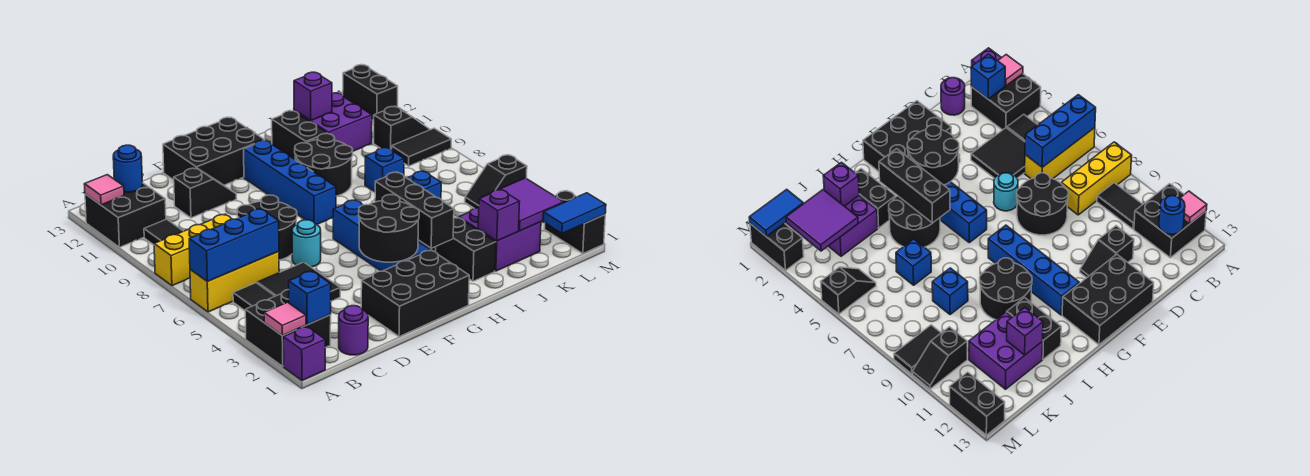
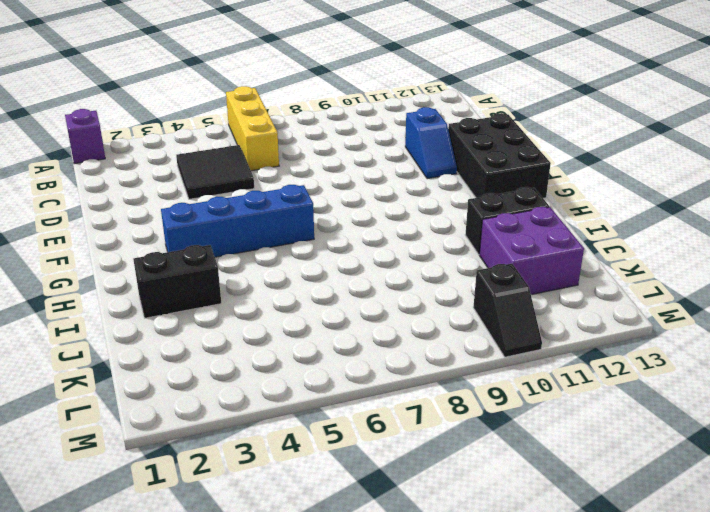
blue 1x2 slope [405,107,457,179] -> black 1x2 slope [174,168,237,218]
none -> black 2x2 brick [245,290,331,366]
none -> yellow 1x3 brick [154,214,232,286]
none -> black 2x2 brick [85,183,166,247]
none -> black 1x2 tile [233,283,275,310]

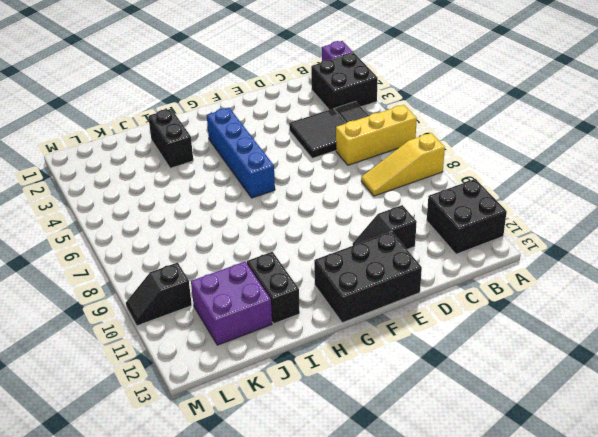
yellow 1x3 slope [361,133,445,196] -> yellow 1x3 brick [154,214,232,286]
none -> black 1x2 tile [144,219,183,245]
none -> purple 1x1 round brick [339,306,368,355]
none -> black 2x2 round brick [237,195,297,260]
none -> black 2x3 brick [361,250,469,337]

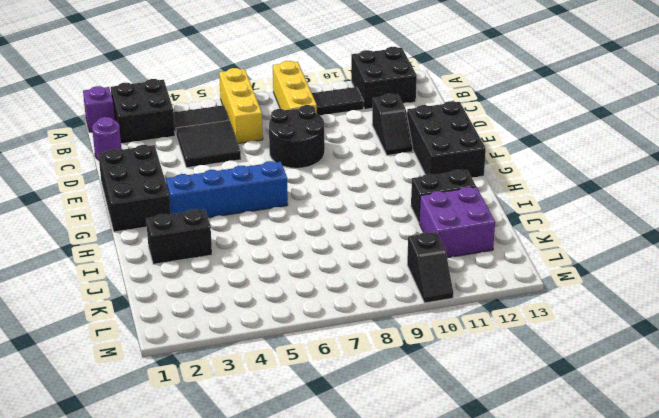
none -> cyan 1x1 round brick [292,220,321,267]
none -> blue 1x4 brick [244,140,336,225]
none -> black 2x2 round brick [889,196,940,247]
none -> black 2x2 round brick [295,134,353,196]

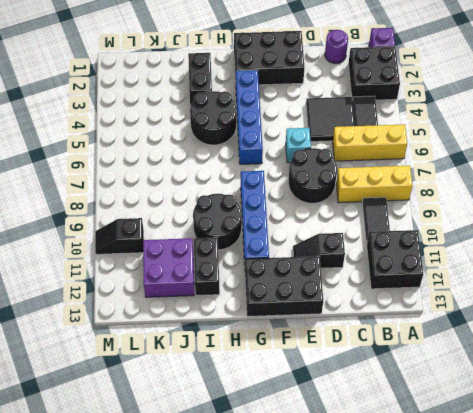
cyan 1x1 brick [286,128,311,163] -> cyan 1x1 round brick [292,220,321,267]
none -> purple 2x2 brick [458,208,541,271]
none -> blue 1x1 brick [407,171,441,199]
none -> blue 1x1 brick [365,147,404,192]
none -> black 1x2 slope [465,155,527,209]

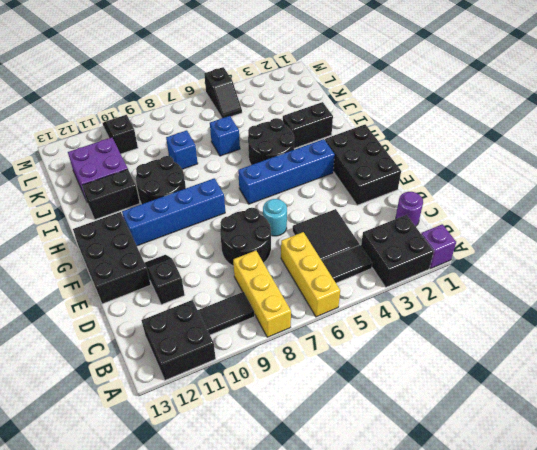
none -> purple 2x2 brick [458,208,541,271]
none -> black 1x2 tile [392,128,451,166]
none -> black 1x2 brick [544,191,605,254]
none -> black 1x2 brick [343,65,398,121]

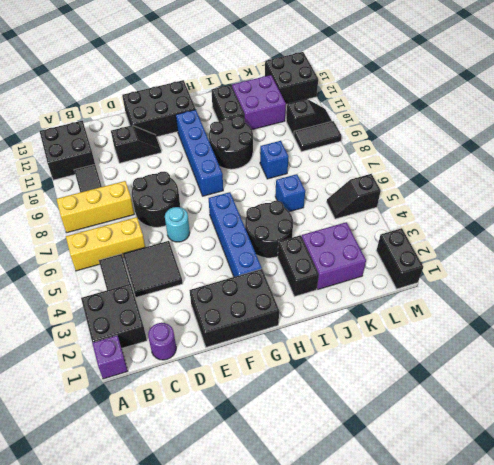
black 2x2 brick [265,52,318,104] -> black 1x2 brick [343,65,398,121]
none -> pink 1x1 tile [264,302,306,336]
none -> blue 1x3 brick [189,209,279,281]
none -> pink 1x1 tile [84,175,124,205]
none -> blue 1x1 brick [289,271,331,325]

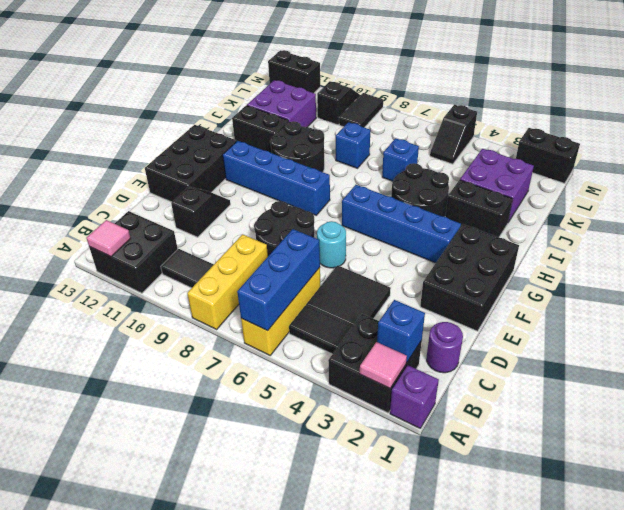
none -> blue 1x1 round brick [113,145,142,192]
none -> black 2x2 round brick [359,195,419,262]
none -> black 1x3 brick [375,172,454,248]
none -> purple 1x1 brick [478,189,520,241]

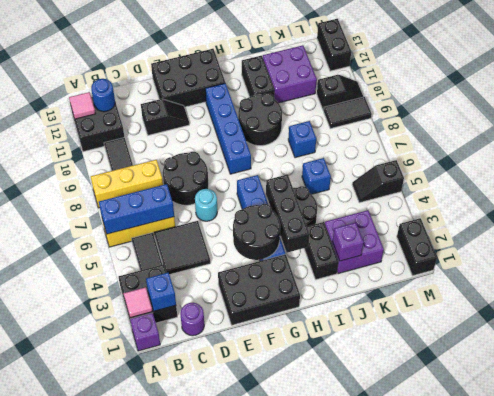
none -> purple 1x1 brick [294,72,332,120]
none -> purple 2x2 tile [483,178,564,231]
none -> blue 1x2 tile [543,193,606,233]

